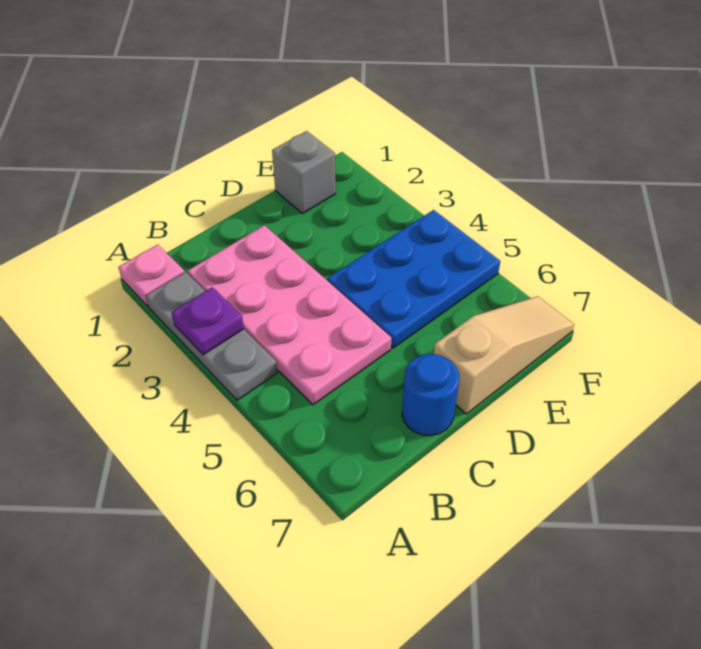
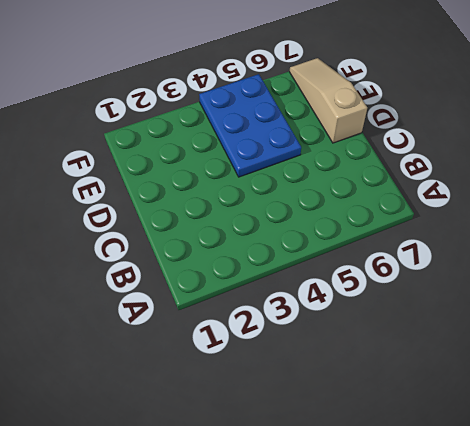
none -> pink 1x1 plate [118,244,184,306]
none -> grey 1x3 plate [146,272,277,400]

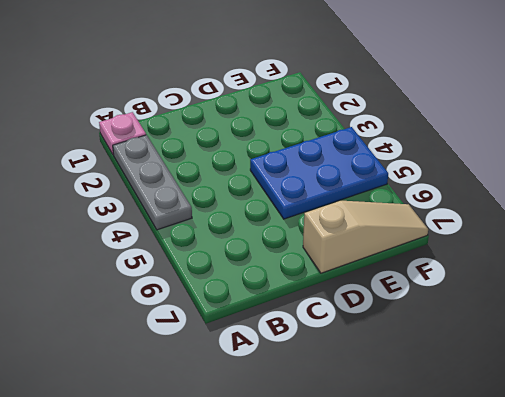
none -> pink 2x4 plate [188,225,392,405]
none -> blue 1x1 round brick [402,354,459,436]

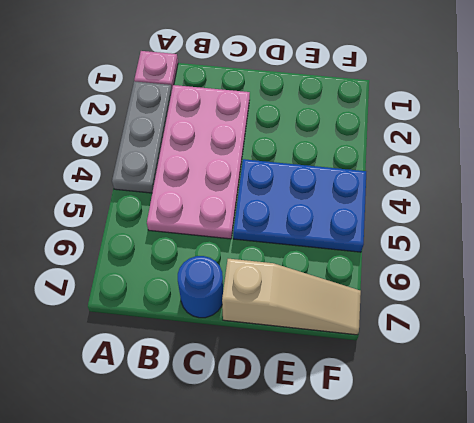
none -> grey 1x1 brick [272,131,336,214]
none -> purple 1x1 plate [171,287,244,355]

